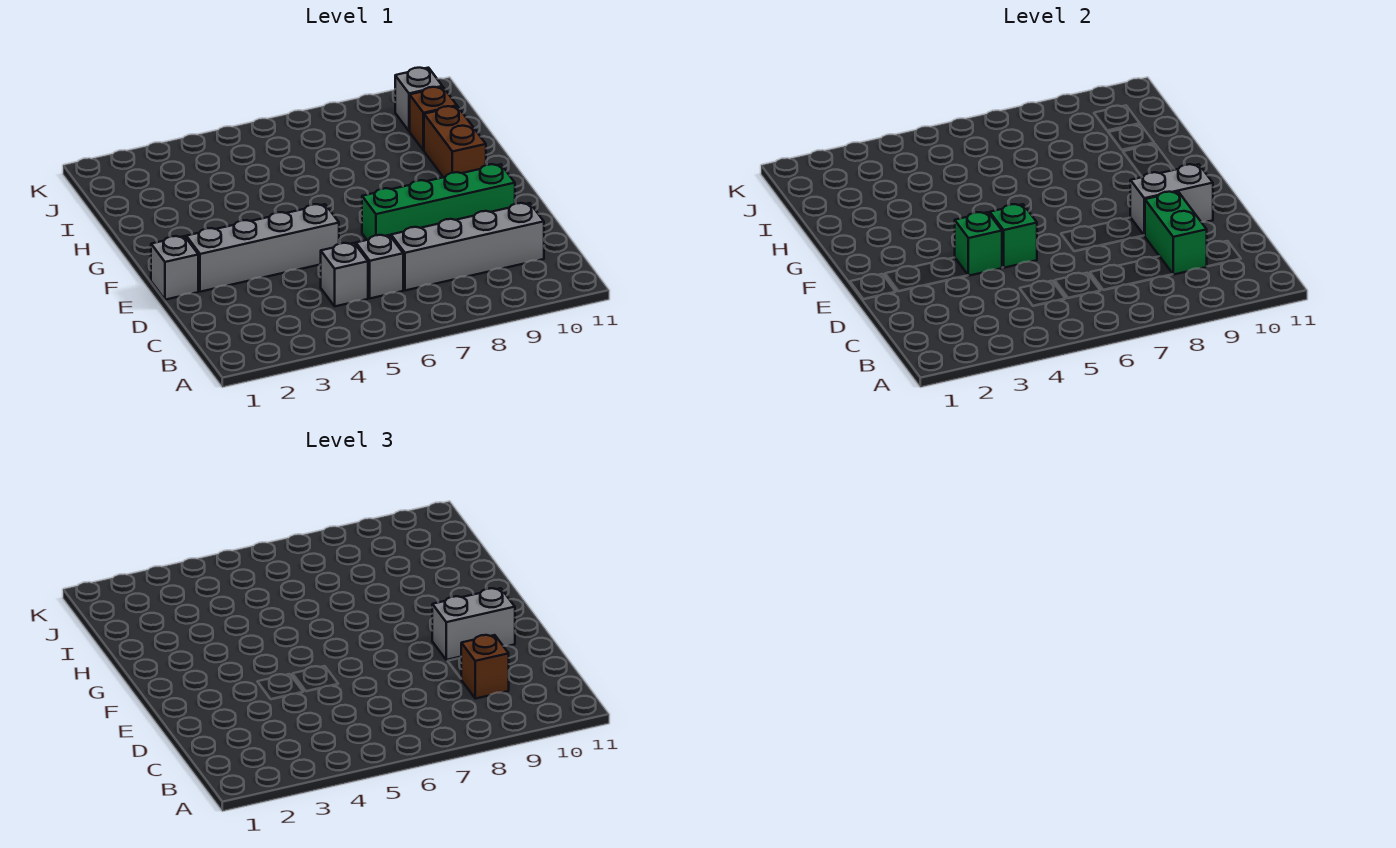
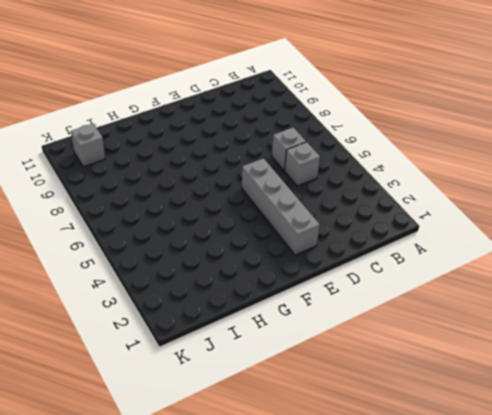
none -> grey 1x4 brick [391,203,544,291]
none -> grey 1x1 brick [151,236,198,300]
none -> green 1x4 brick [362,164,515,240]

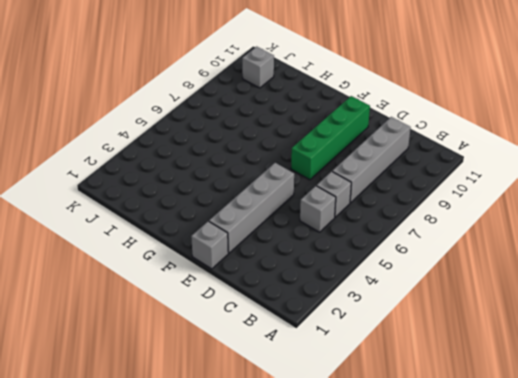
none -> brown 1x2 brick [424,106,486,177]
none -> brown 1x1 brick [410,87,457,151]
none -> green 1x2 brick [1145,192,1207,275]

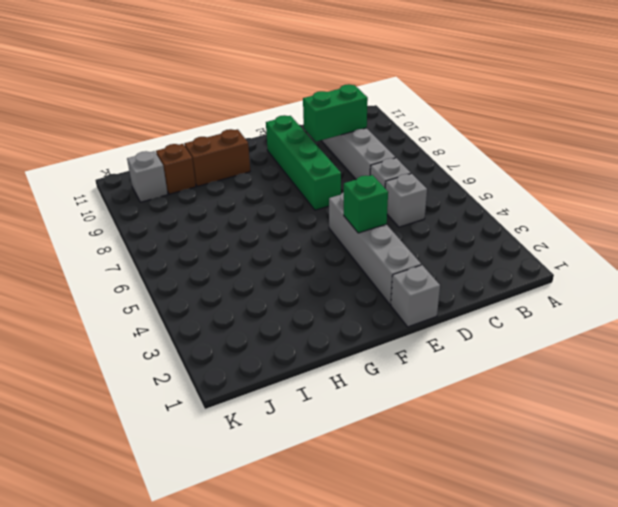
none -> green 1x1 brick [990,204,1037,268]
none -> grey 1x2 brick [1130,164,1213,236]
none -> brown 1x1 brick [461,635,509,699]

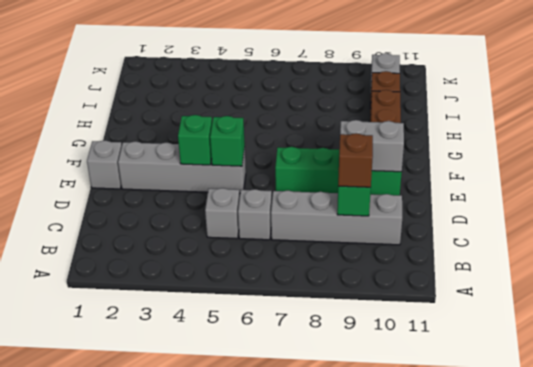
none -> grey 1x2 brick [432,588,515,660]

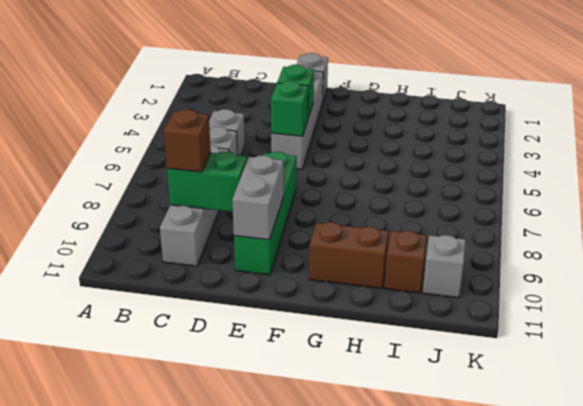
none -> grey 1x2 brick [432,588,515,660]

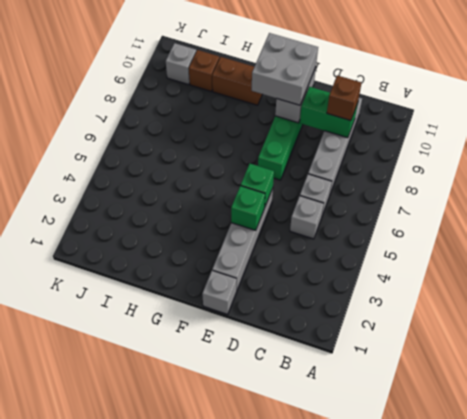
grey 2x2 brick [252,33,318,105] -> grey 1x2 brick [432,588,515,660]

